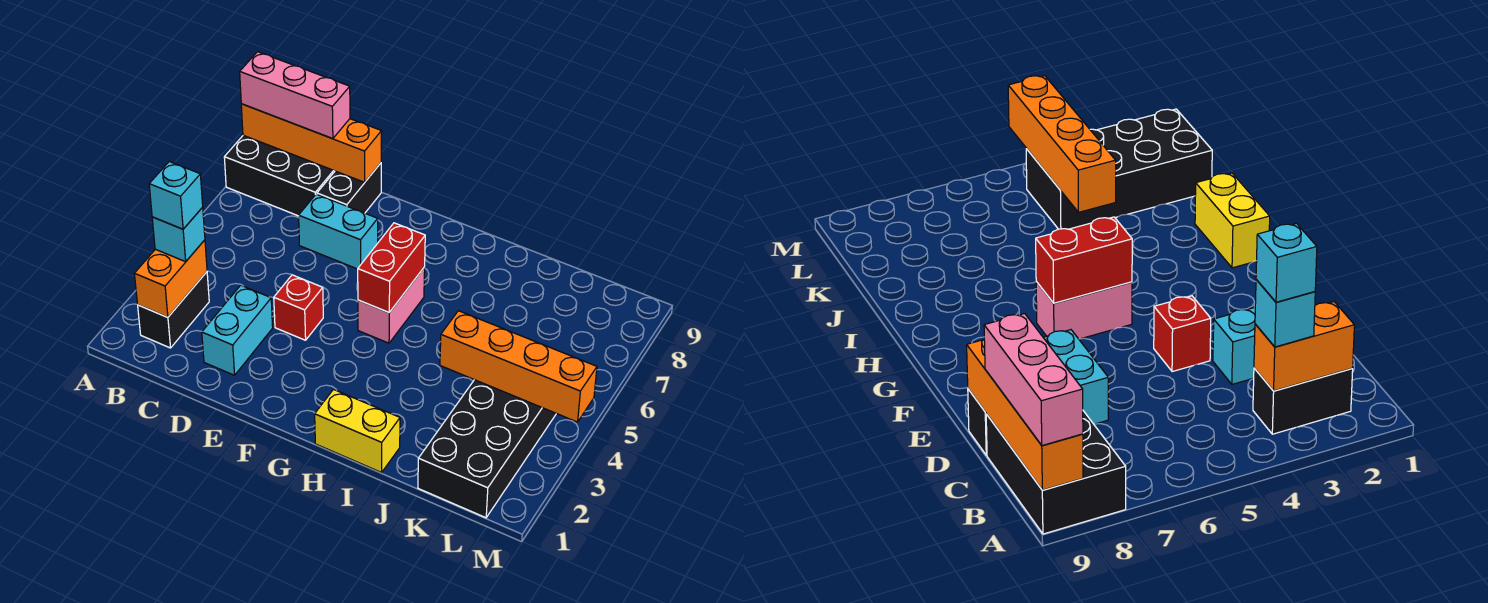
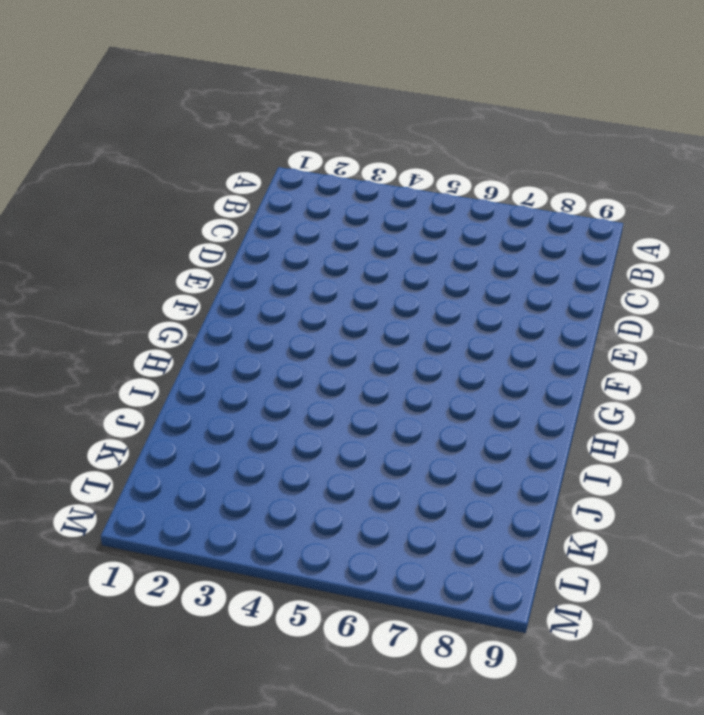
none -> black 2x3 brick [224,135,335,216]
none -> black 1x2 brick [138,272,209,348]
none -> cyan 1x2 brick [202,285,273,375]

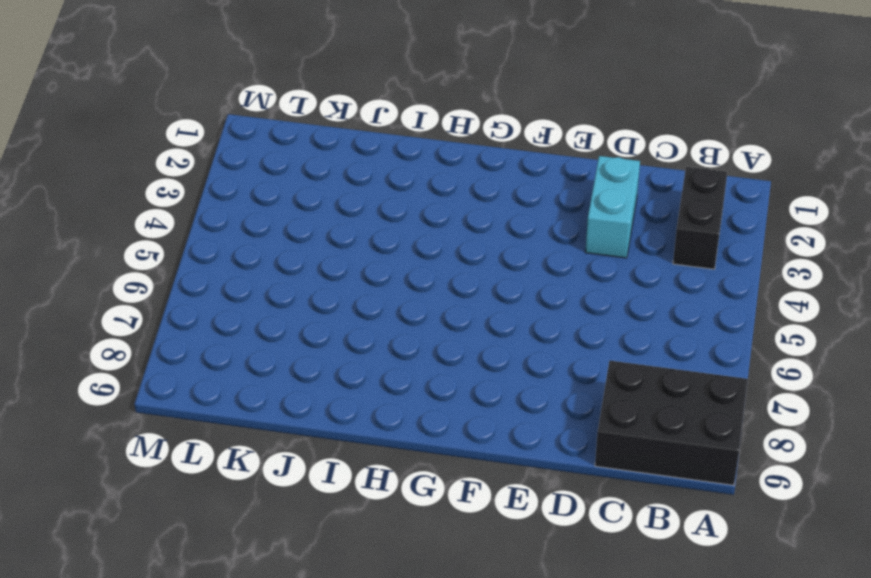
none -> cyan 1x2 brick [299,194,378,269]
none -> black 1x2 brick [317,163,381,213]
none -> red 1x1 brick [274,275,323,340]

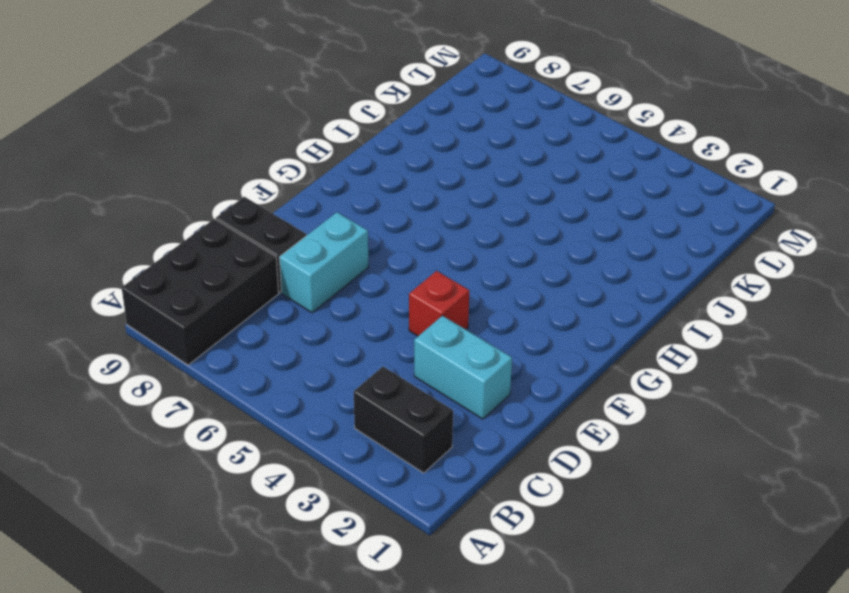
none -> pink 1x2 brick [358,267,425,343]
none -> yellow 1x2 brick [315,389,400,472]
none -> black 2x4 brick [418,380,556,518]

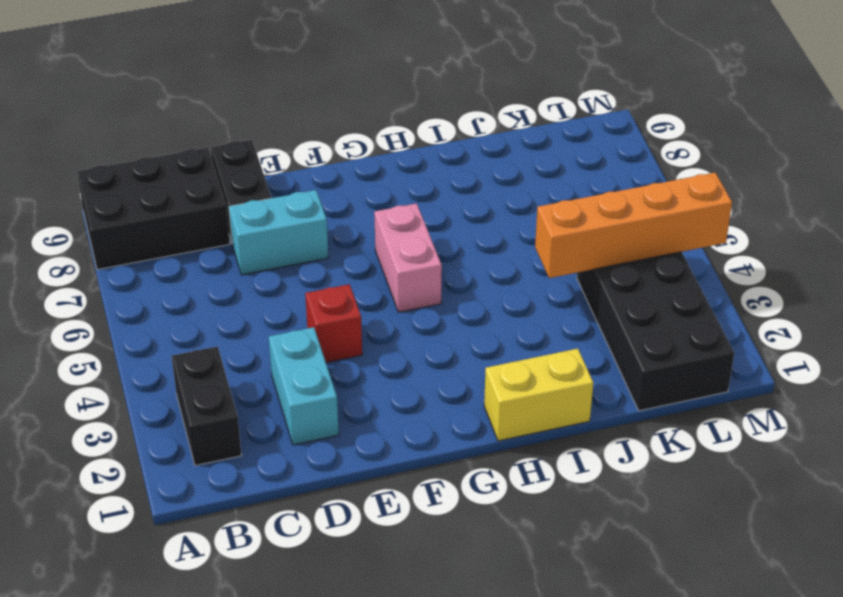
none -> orange 1x4 brick [241,104,382,182]
none -> orange 1x2 brick [134,240,207,317]
none -> red 1x2 brick [358,223,425,312]

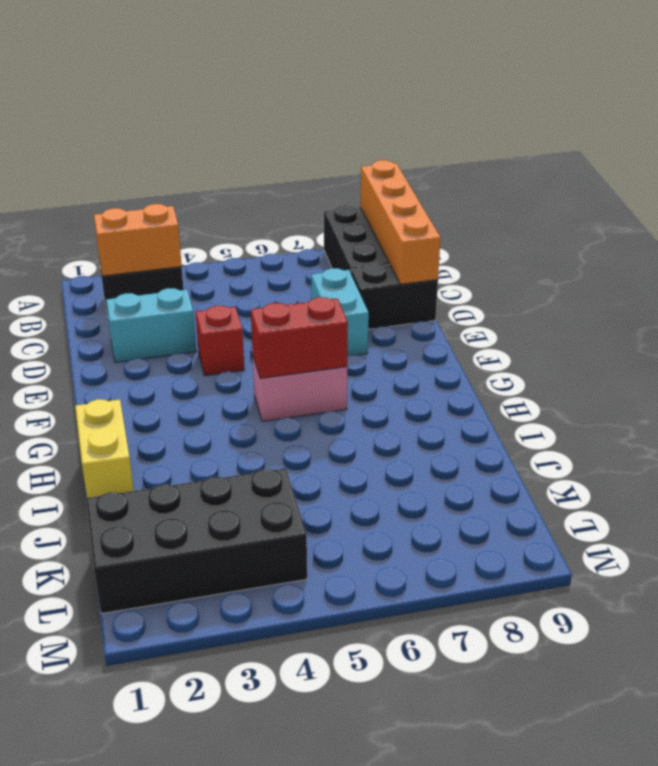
none -> orange 1x4 brick [440,311,597,422]
none -> pink 1x3 brick [240,52,350,139]
none -> cyan 1x1 brick [152,208,205,262]

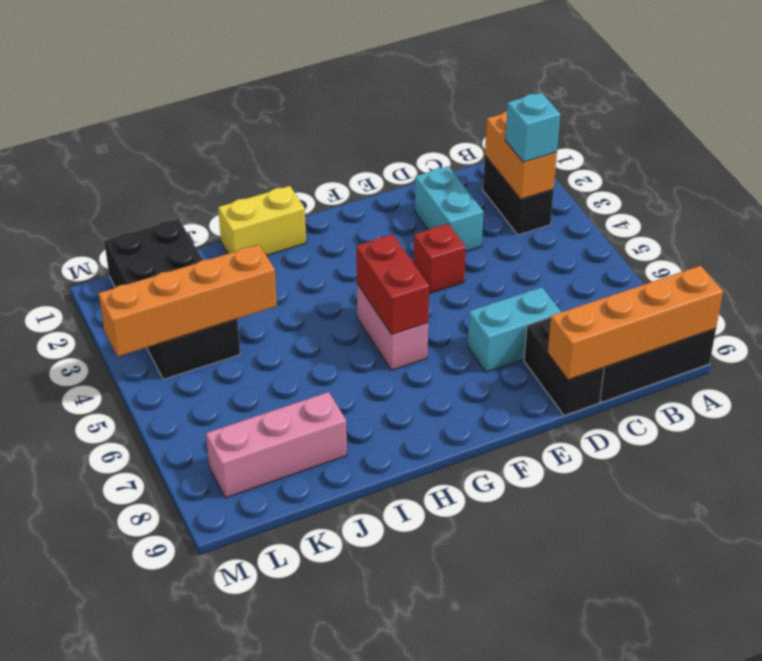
pink 1x3 brick [206,392,347,498] -> pink 1x3 brick moved to [240,52,350,139]
none -> cyan 1x1 brick [149,162,203,229]

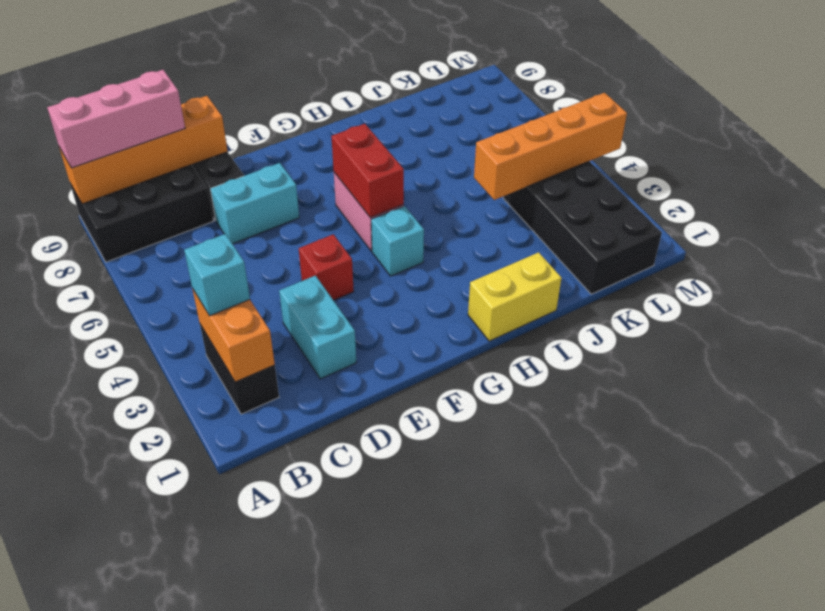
cyan 1x1 brick [371,206,424,276] -> cyan 1x1 brick moved to [149,162,203,229]

